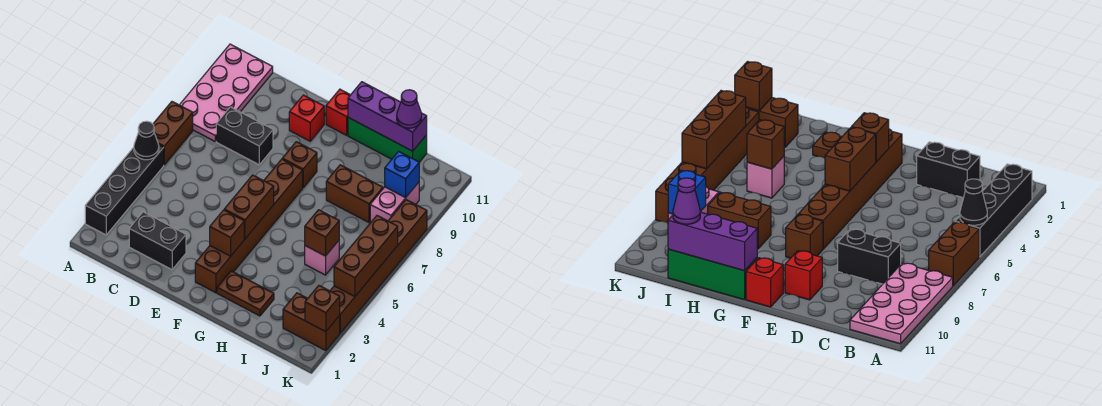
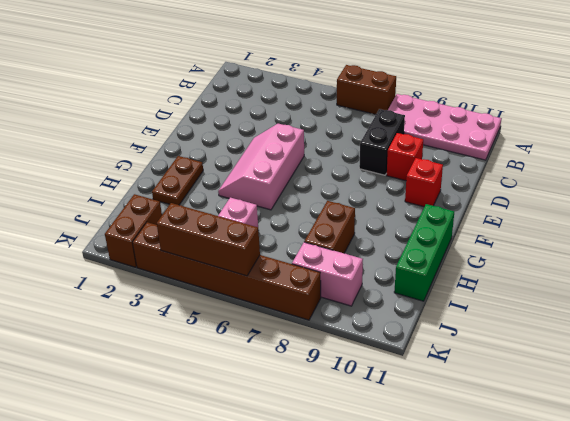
red 1x1 brick [387,133,423,181] -> red 1x1 brick moved to [326,89,350,135]
pink 2x3 slope [218,124,304,210] -> brown 1x6 brick [195,159,303,293]
none -> black 1x4 brick [85,145,164,235]
none -> black 1x2 brick [129,212,186,270]
none -> brown 1x1 brick [282,142,317,188]

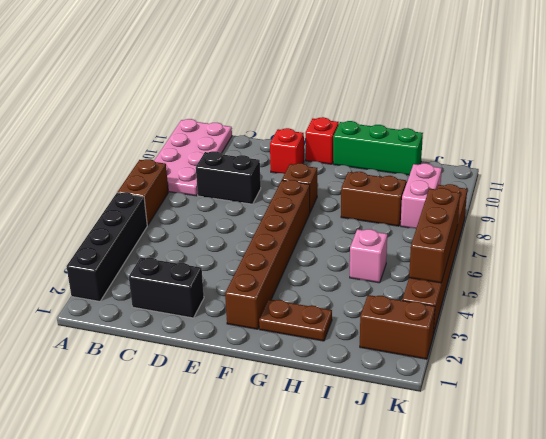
none -> black 1x1 cone [134,121,159,160]
none -> brown 1x1 brick [210,210,244,256]
none -> brown 1x2 brick [224,175,274,239]

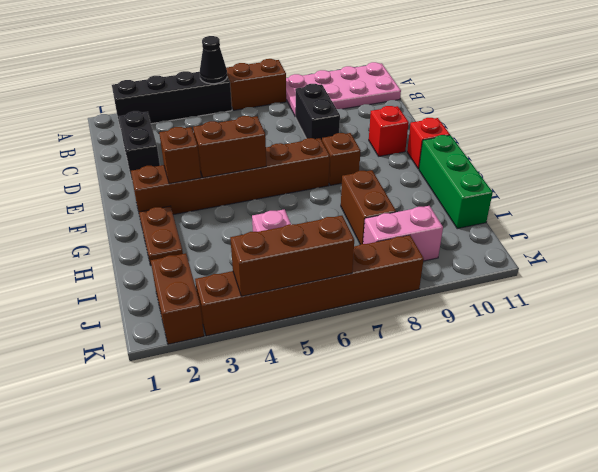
none -> purple 1x3 brick [348,82,427,151]
none -> brown 1x1 brick [305,210,339,256]
none -> blue 1x1 brick [385,151,419,198]

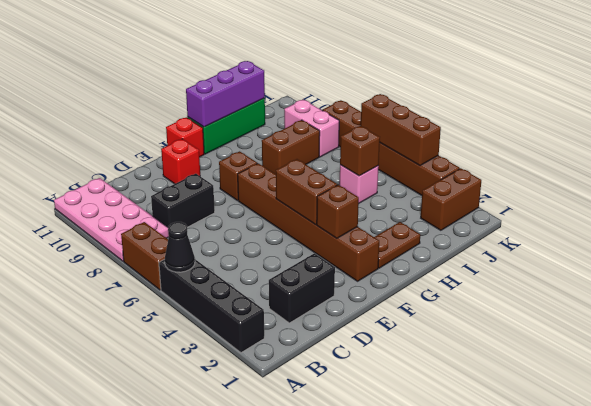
none -> blue 1x1 brick [385,151,419,198]
none -> brown 1x1 brick [305,286,340,332]
none -> purple 1x1 cone [397,90,422,128]

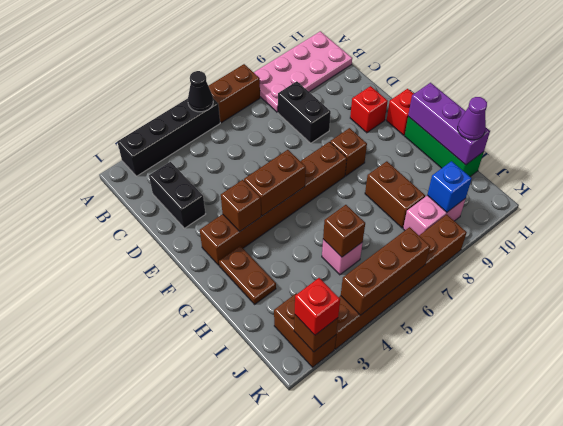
red 1x1 brick [295,278,340,335] -> none

